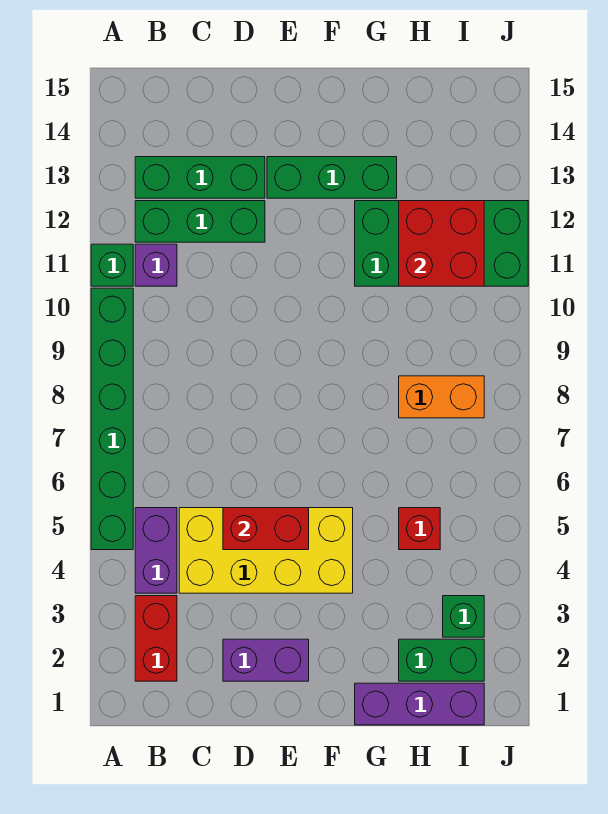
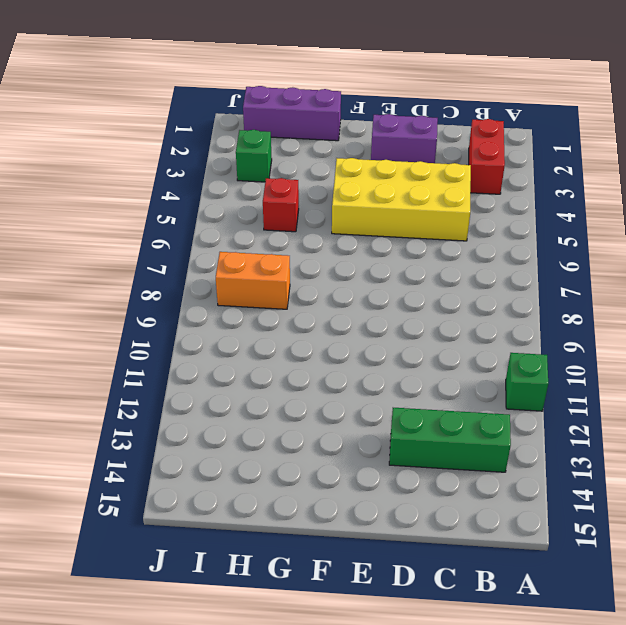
none -> green 1x6 brick [91,288,133,550]
none -> purple 1x2 brick [135,508,177,593]
none -> purple 1x1 brick [135,244,177,286]

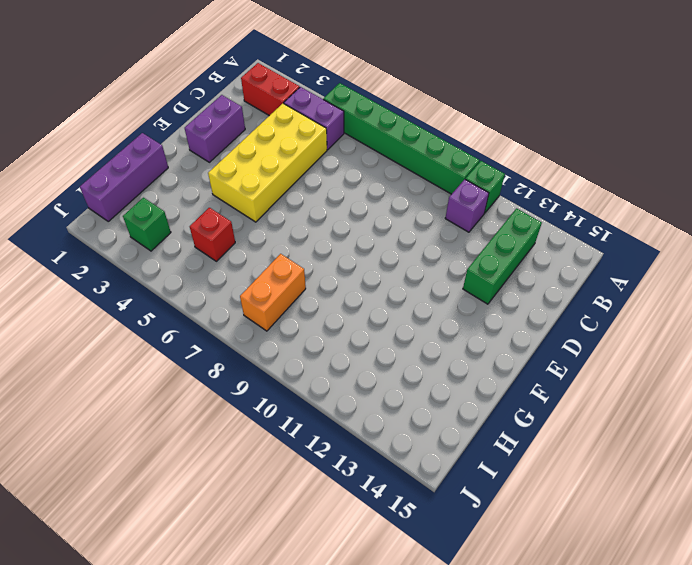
none -> green 1x3 brick [135,201,265,242]
none -> green 1x3 brick [267,157,397,198]
none -> green 2x4 brick [355,201,528,286]

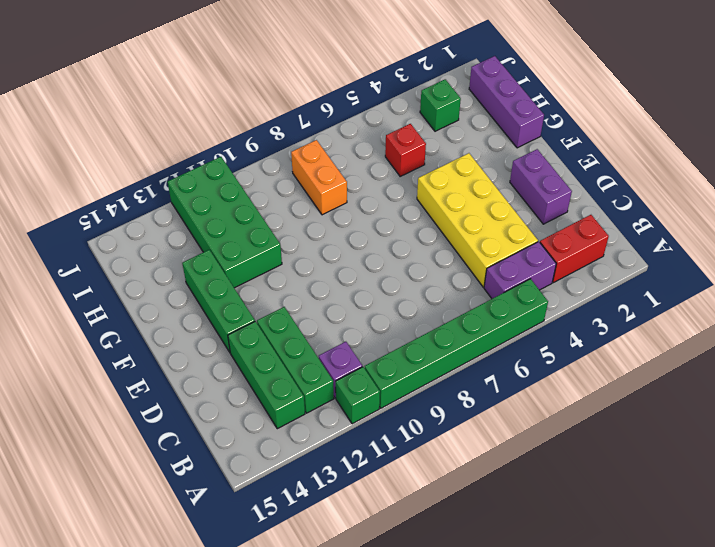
none -> green 1x2 brick [399,639,484,681]
none -> red 1x2 brick [223,508,309,550]
none -> red 2x2 brick [399,201,484,286]

